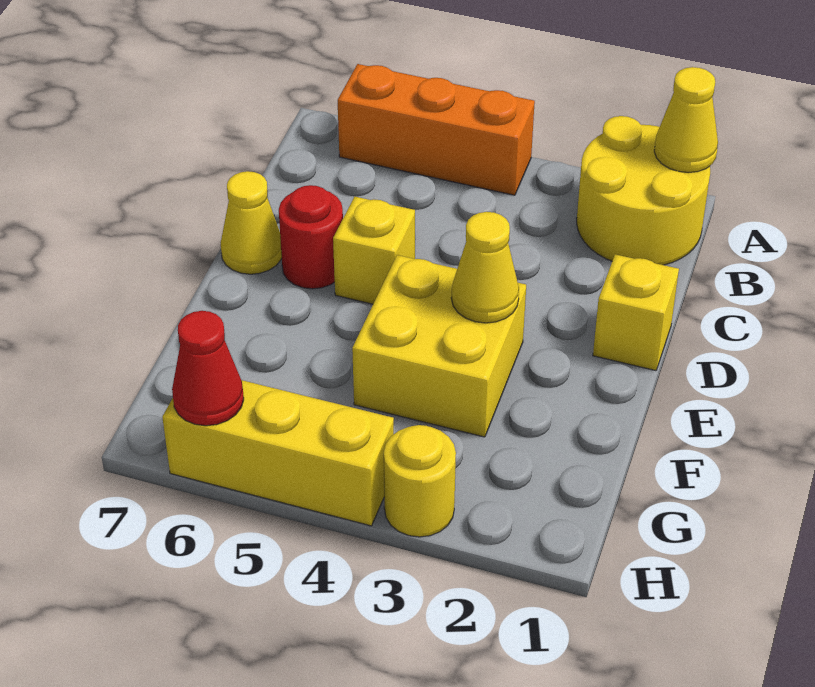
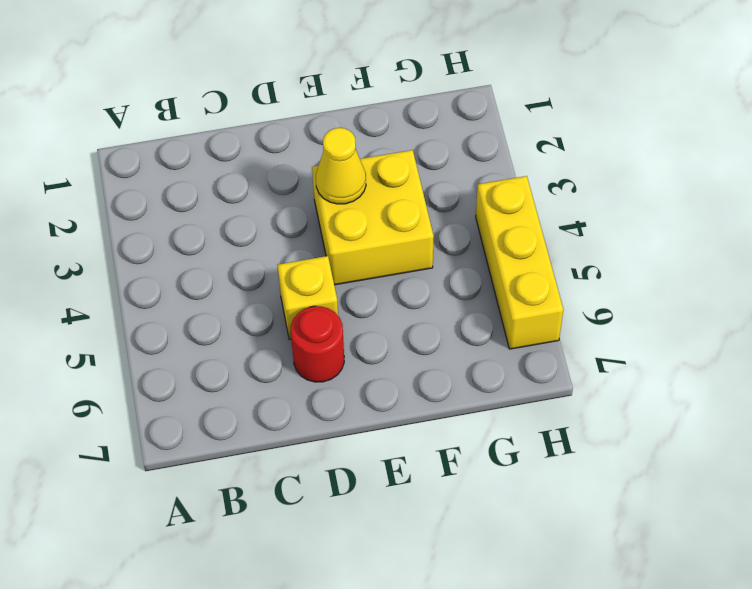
none -> yellow 2x2 round brick [577,116,710,265]
none -> orange 1x3 brick [338,64,535,195]
none -> yellow 1x1 brick [593,254,679,371]

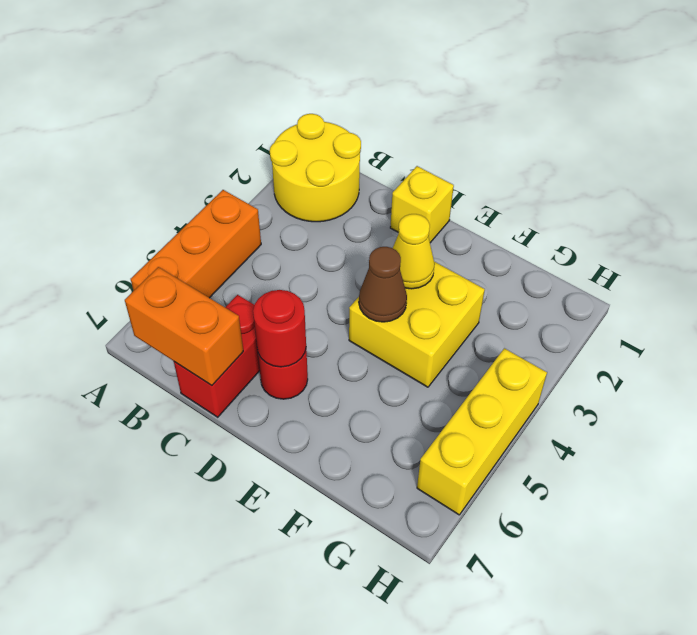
orange 1x2 brick [125,267,243,385] -> none
red 1x2 brick [174,295,260,417] -> none
red 1x1 round brick [253,290,306,367] -> none
brown 1x1 cone [359,247,407,322] -> none
none -> yellow 1x1 brick [333,196,415,304]
none -> yellow 1x1 cone [221,171,282,274]
none -> yellow 1x1 round brick [384,425,456,537]

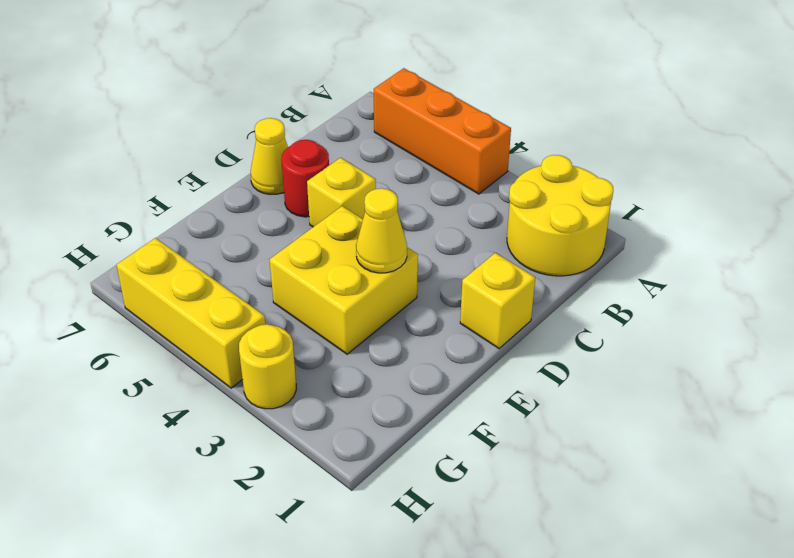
none -> yellow 1x1 cone [654,67,718,173]
none -> red 1x1 cone [172,311,244,426]

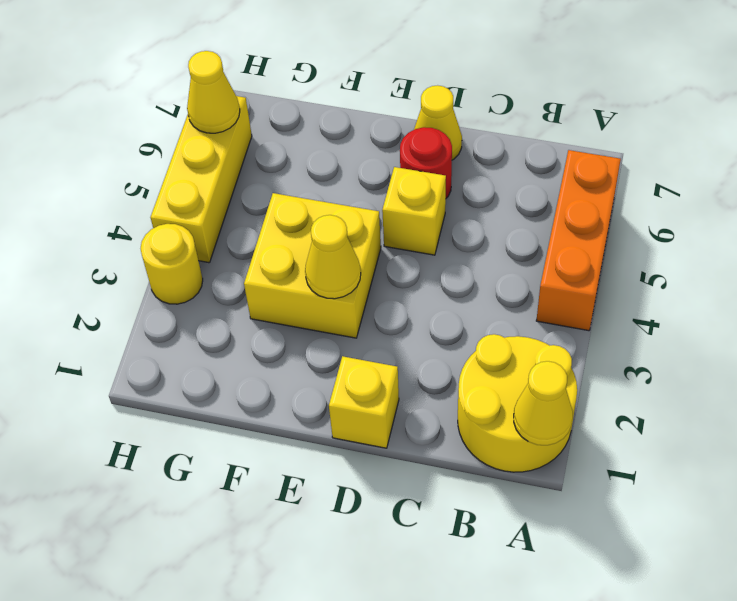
yellow 1x1 cone [187,51,240,133] -> red 1x1 cone [172,311,244,426]

